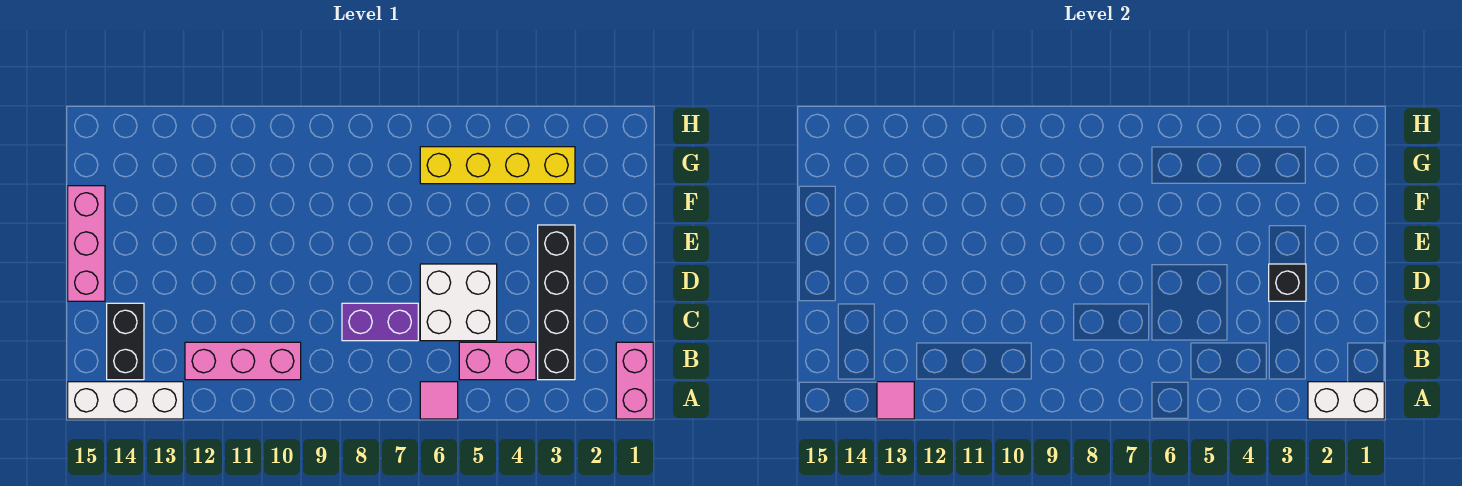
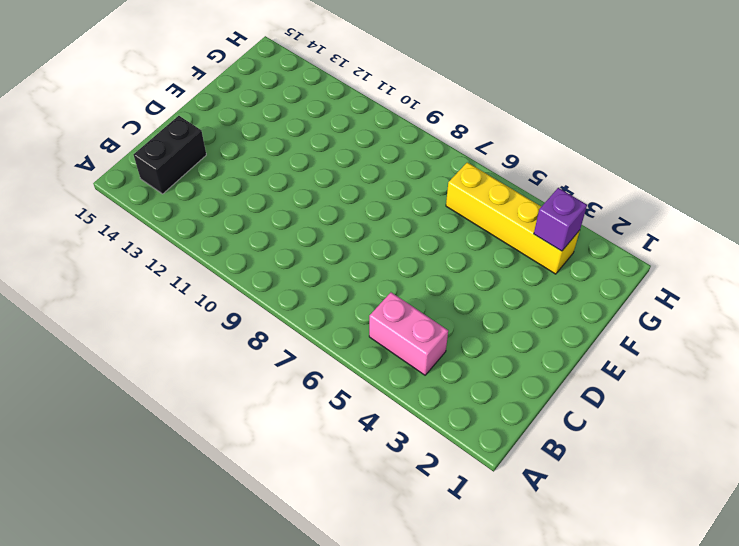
purple 1x1 brick [534,188,587,251] -> none
none -> pink 1x2 brick [616,342,653,419]
none -> pink 1x1 tile [420,382,458,419]
none -> white 1x3 brick [68,382,183,419]

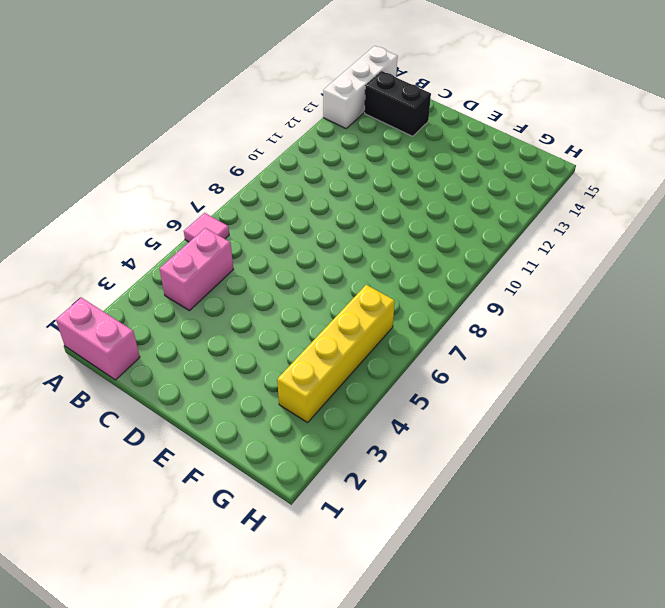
none -> black 1x4 brick [538,225,575,380]
none -> pink 1x3 brick [185,342,301,380]
none -> white 2x2 brick [420,264,497,341]

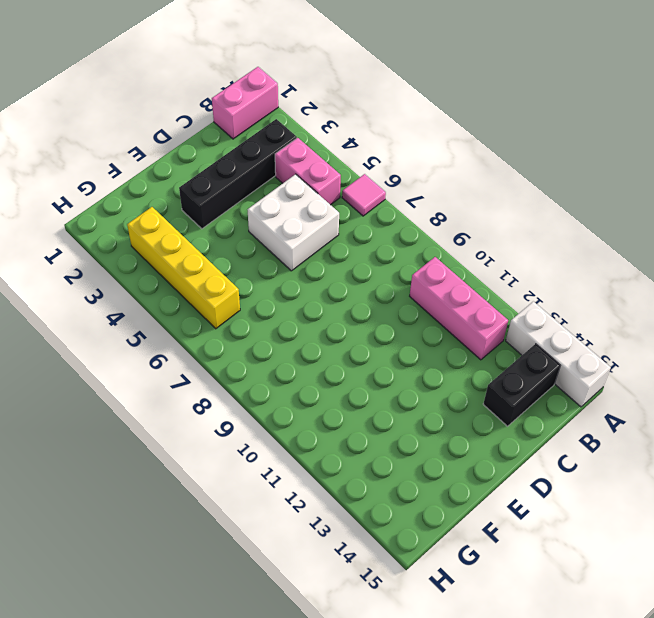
none -> purple 1x2 brick [342,303,418,341]
none -> pink 1x3 brick [68,186,105,301]
none -> white 1x2 brick [1308,382,1384,419]

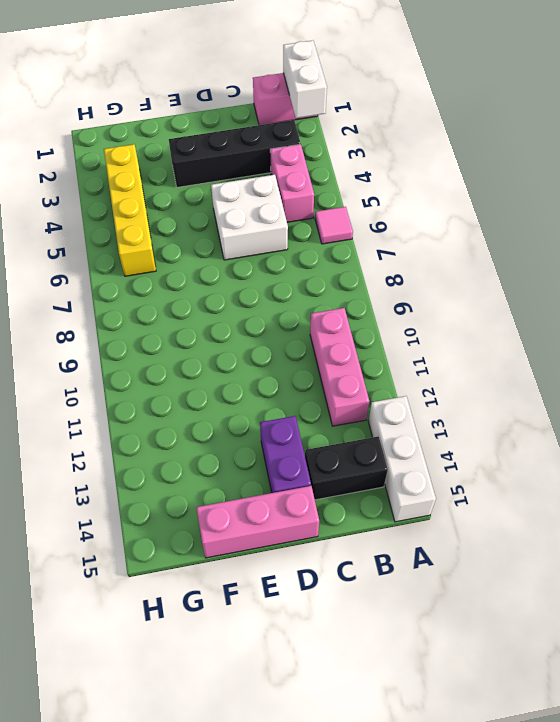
purple 1x2 brick [260,416,311,493] -> purple 1x2 brick moved to [342,303,418,341]
none -> pink 1x1 tile [877,382,914,419]
none -> black 1x1 brick [1269,264,1306,301]

